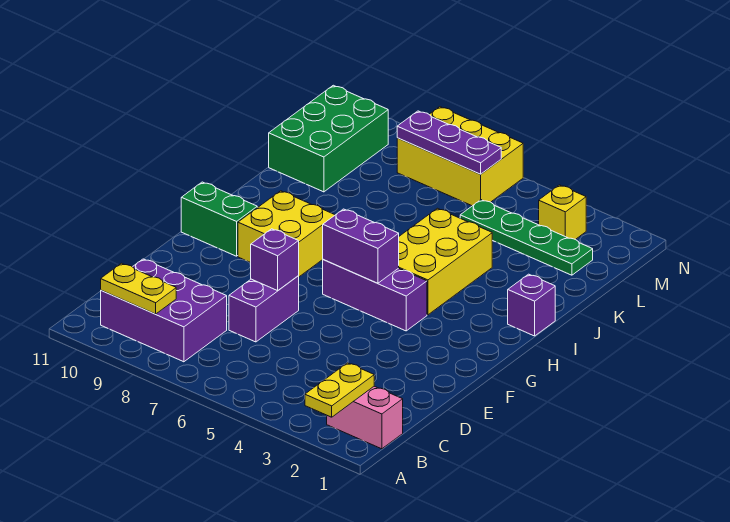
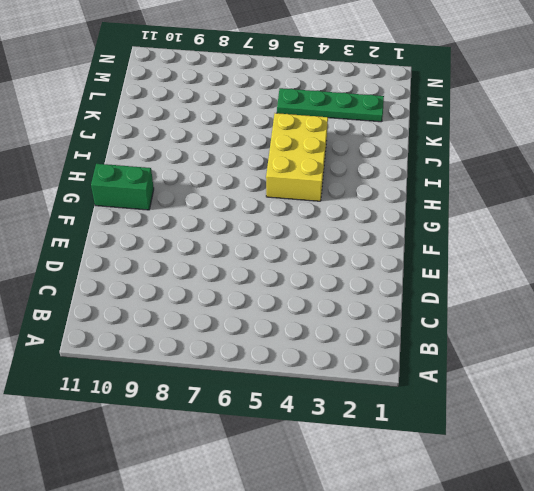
none -> pink 1x2 brick [327,386,403,449]
none -> purple 2x3 brick [101,259,227,362]
none -> purple 1x2 brick [229,276,299,342]

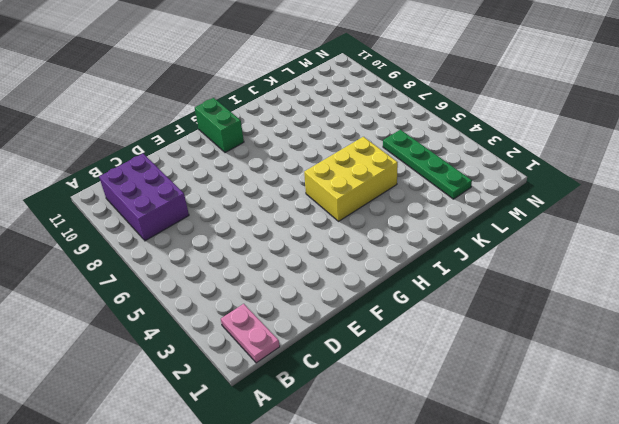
pink 1x2 plate [221,304,280,363] -> pink 1x2 brick [327,386,403,449]
none -> purple 1x2 brick [229,276,299,342]
none -> purple 1x3 brick [323,259,427,331]
none -> yellow 2x2 brick [238,191,335,277]

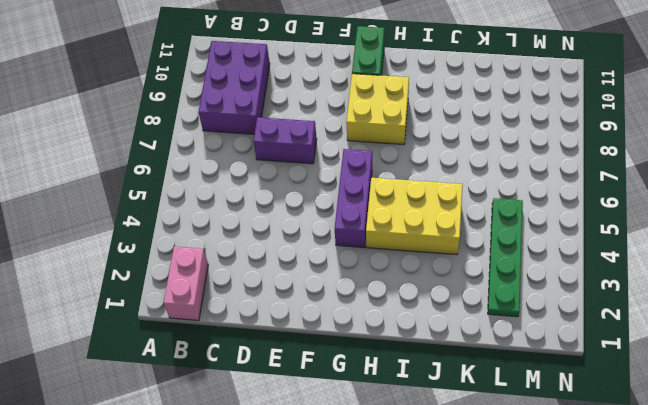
none -> purple 1x1 brick [508,274,555,336]
none -> green 2x3 brick [269,85,388,192]
none -> yellow 1x1 brick [539,185,586,239]

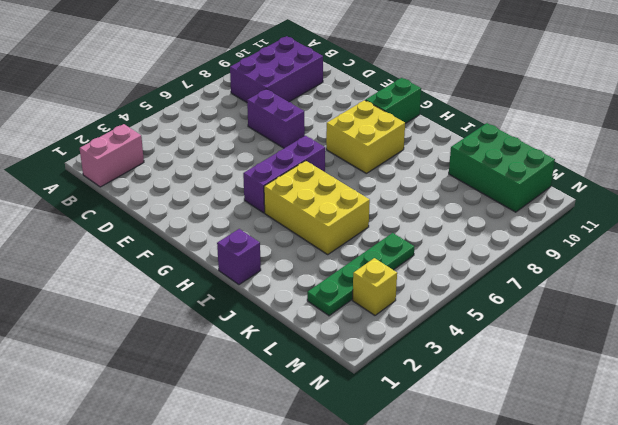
none -> yellow 2x3 brick [397,107,523,206]
none -> yellow 1x2 plate [305,363,374,417]
none -> yellow 1x2 plate [101,263,176,314]

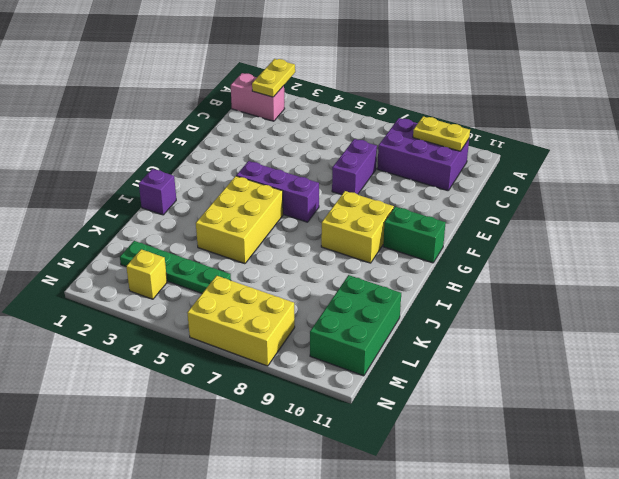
none -> purple 1x1 brick [251,229,299,291]
none -> purple 1x2 brick [323,209,399,283]
none -> purple 1x3 plate [397,111,501,174]

